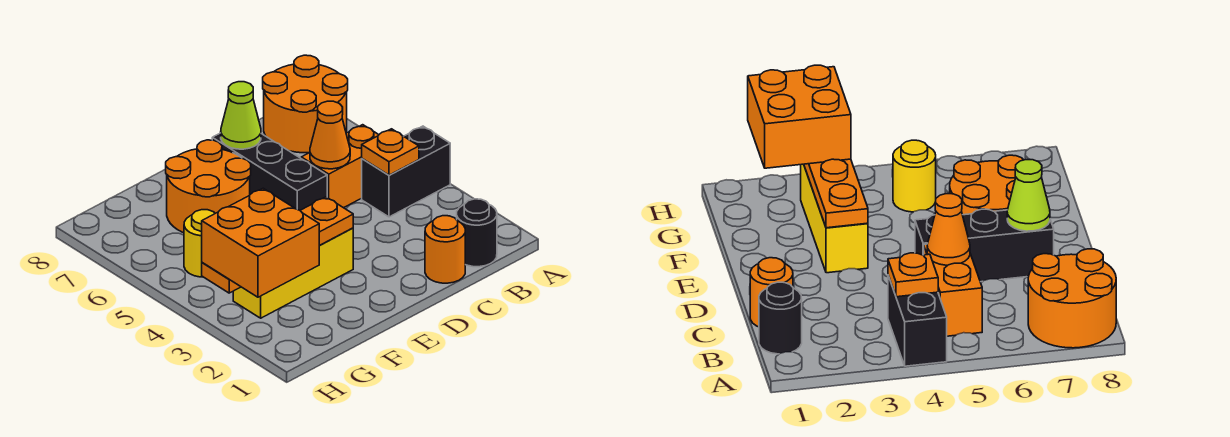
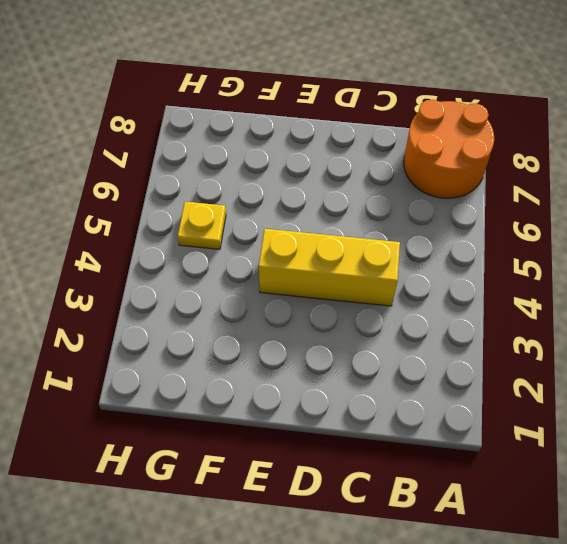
yellow 1x3 brick [259,229,400,306] -> yellow 1x3 brick moved to [233,228,353,318]
yellow 1x1 plate [178,202,226,249] -> yellow 1x1 round brick [184,210,215,277]
none -> black 1x2 brick [362,126,450,217]
none -> black 1x1 round brick [457,199,497,267]
none -> orange 1x2 brick [301,125,379,208]

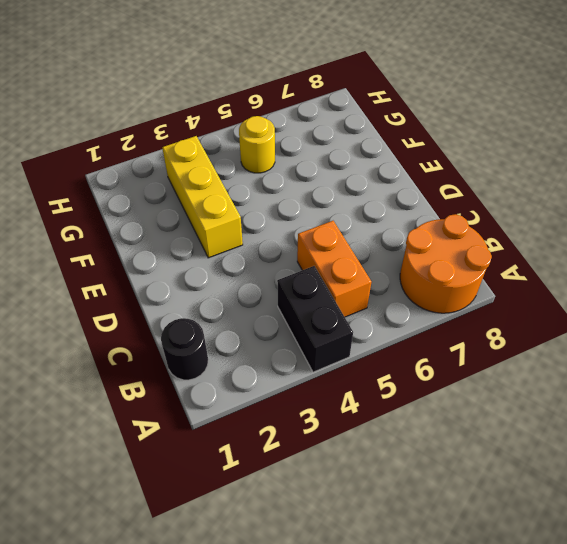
none -> orange 1x1 round brick [425,216,465,283]
none -> black 1x3 brick [212,133,327,210]
none -> orange 2x2 round brick [166,140,251,233]

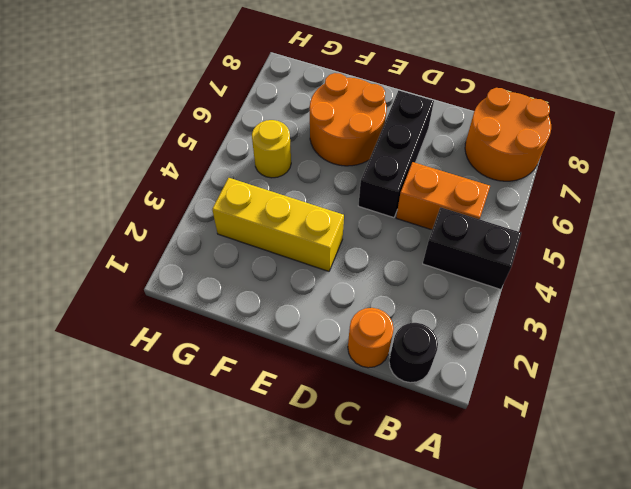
none -> orange 1x1 plate [362,129,419,175]
none -> orange 1x1 cone [310,101,350,169]
none -> lime 1x1 cone [221,82,261,149]

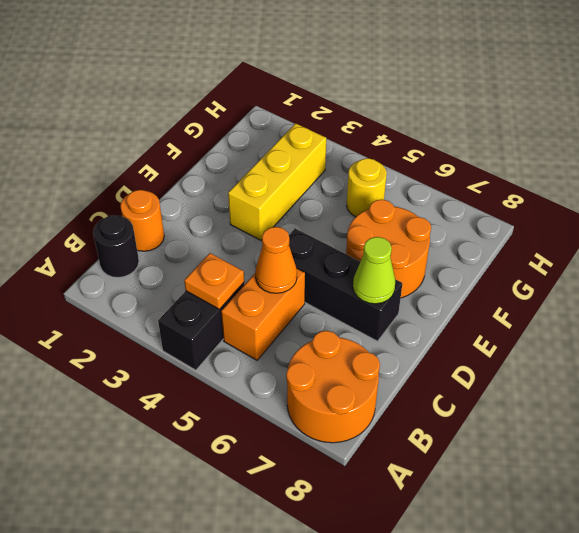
none -> orange 1x4 plate [202,197,353,293]
none -> orange 2x2 brick [202,188,319,297]

